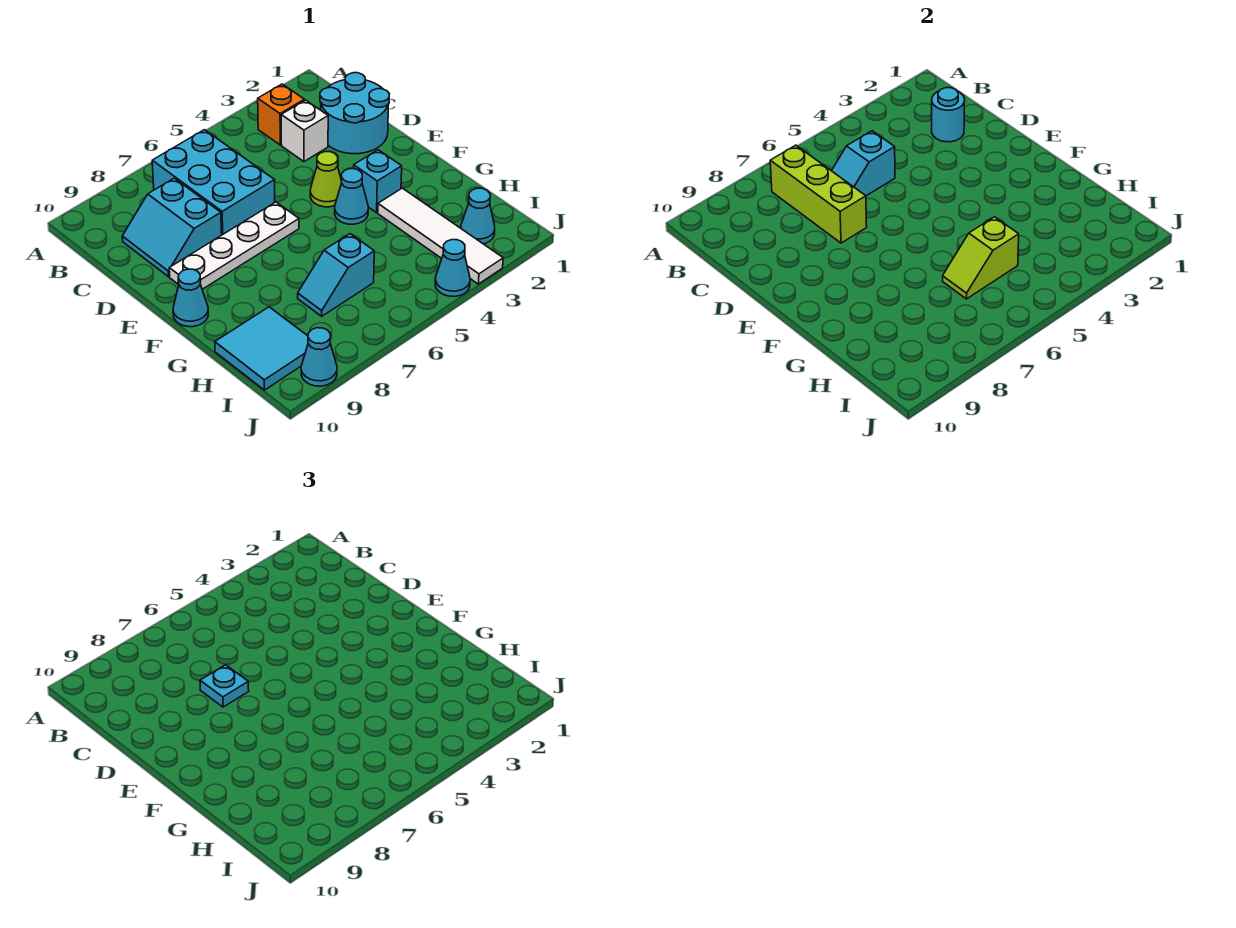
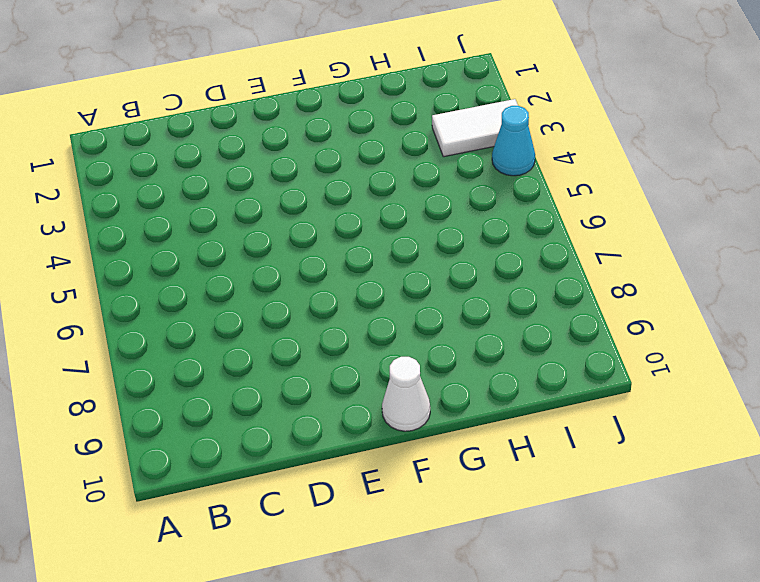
white 1x1 cone [382,357,430,431] -> cyan 1x1 cone [173,269,208,327]
white 1x2 tile [432,99,518,157] -> white 1x4 tile [378,188,503,284]
none -> orange 1x1 brick [258,84,304,145]
none -> cyan 2x3 brick [152,130,275,235]
none -> cyan 2x2 round brick [320,73,389,154]

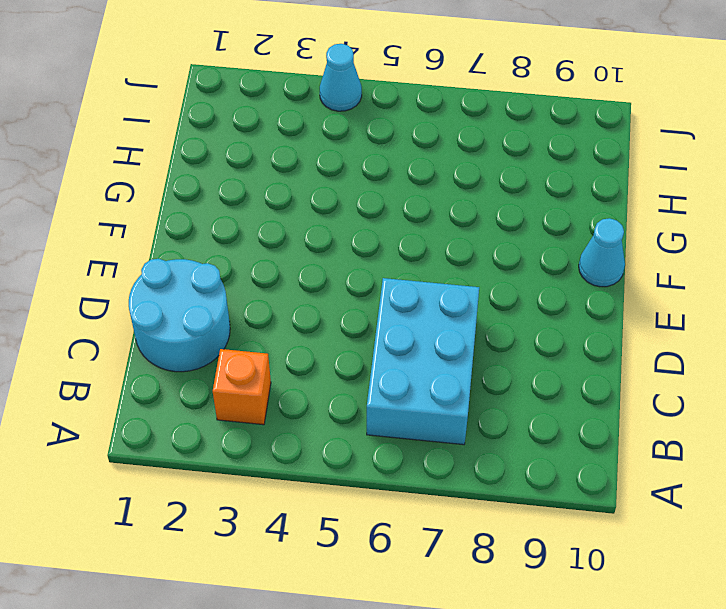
none -> white 1x1 brick [281,100,328,162]
none -> cyan 2x2 slope [122,178,222,277]
none -> lime 1x1 cone [310,152,341,207]

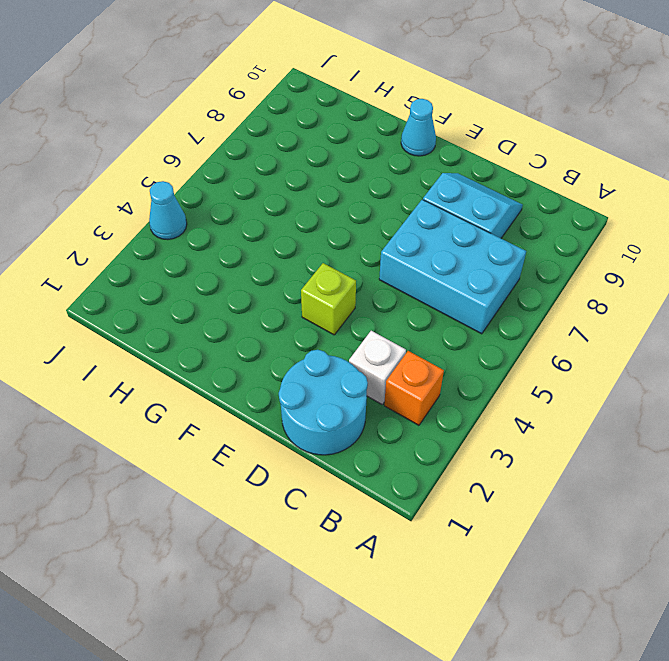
lime 1x1 brick [301,263,356,335] -> lime 1x1 cone [310,152,341,207]
none -> white 1x4 plate [169,202,299,289]
none -> cyan 1x1 brick [354,150,402,213]
none -> cyan 1x1 cone [335,169,368,224]

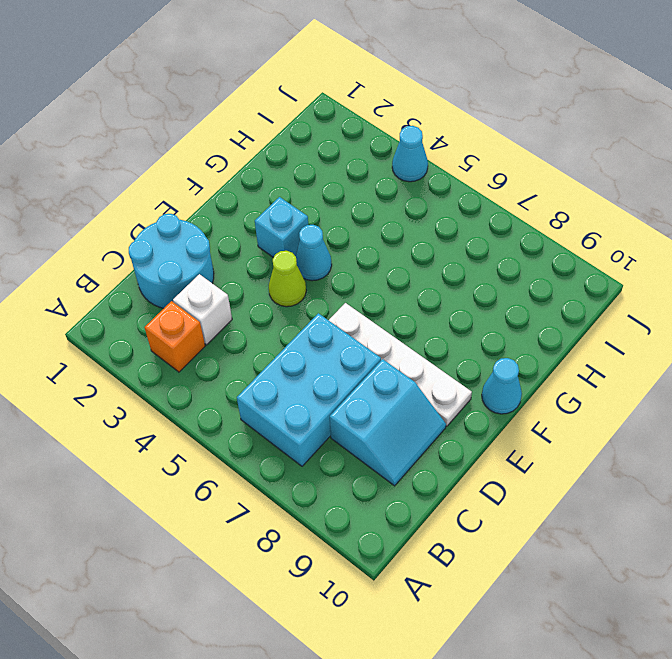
none -> white 1x4 tile [378,188,503,284]
none -> cyan 1x2 slope [298,234,374,316]
none -> cyan 2x2 tile [215,307,308,390]

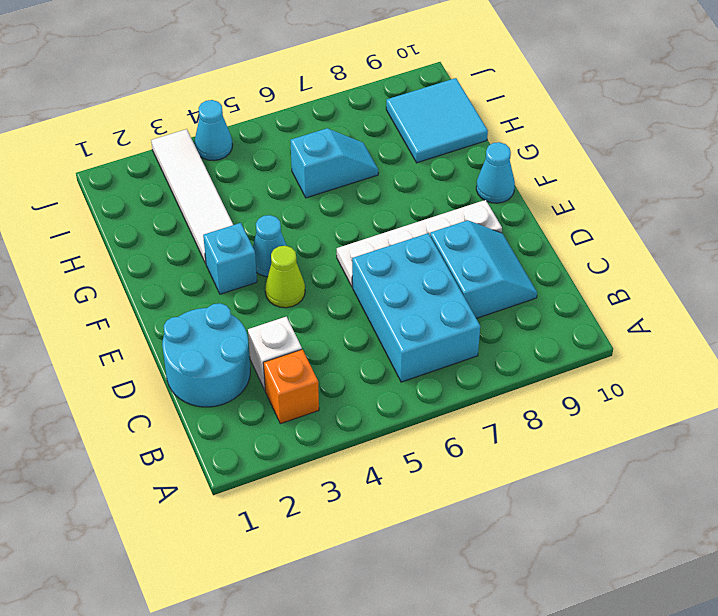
none -> cyan 1x1 cone [461,188,495,244]
none -> cyan 1x1 cone [301,328,337,386]
none -> lime 1x3 brick [770,145,867,243]

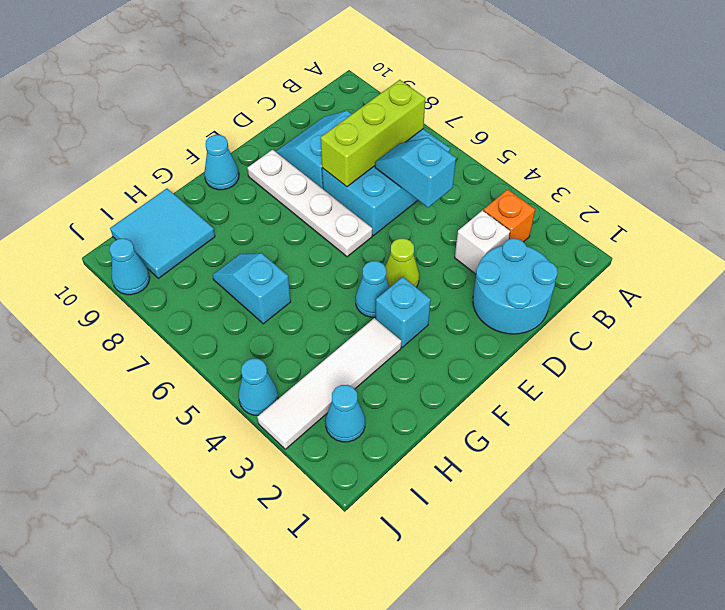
none -> cyan 1x1 round brick [932,88,965,142]
none -> lime 1x2 slope [943,217,1019,299]
none -> cyan 1x1 plate [200,665,249,707]

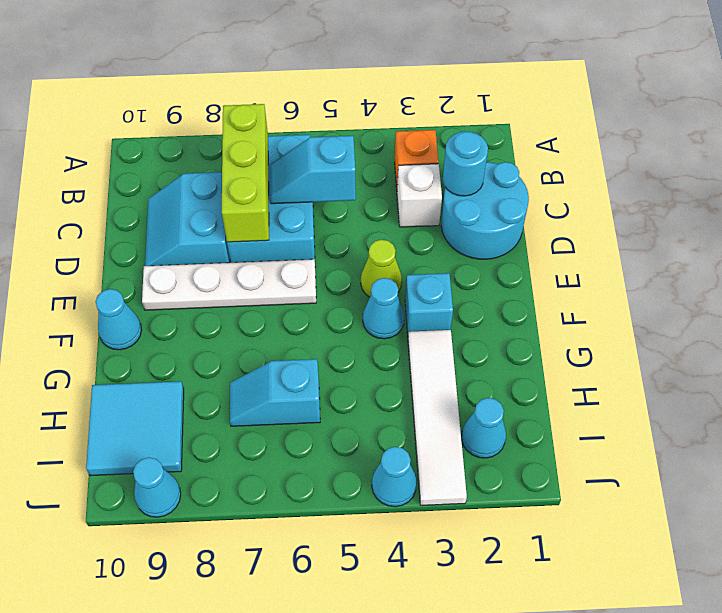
none -> lime 1x2 slope [943,217,1019,299]
none -> cyan 1x1 plate [200,665,249,707]

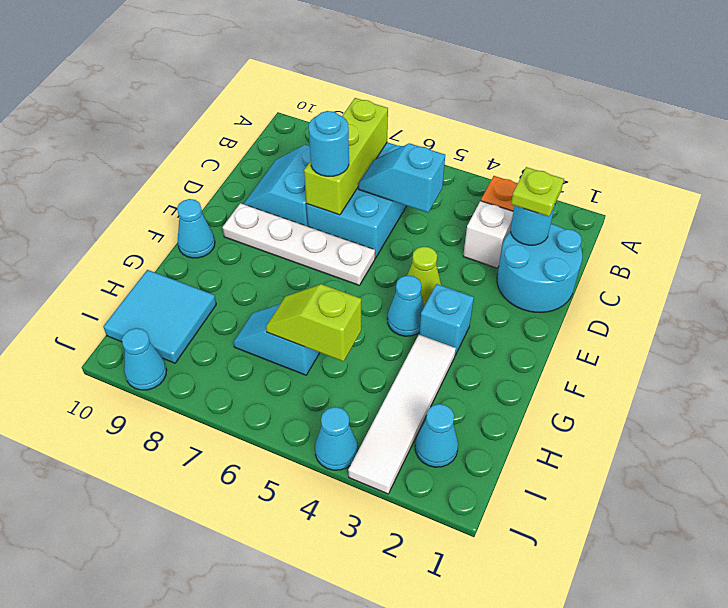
lime 1x1 plate [511,167,564,217] -> none
cyan 1x1 round brick [309,111,349,176] -> cyan 1x1 plate [200,665,249,707]

